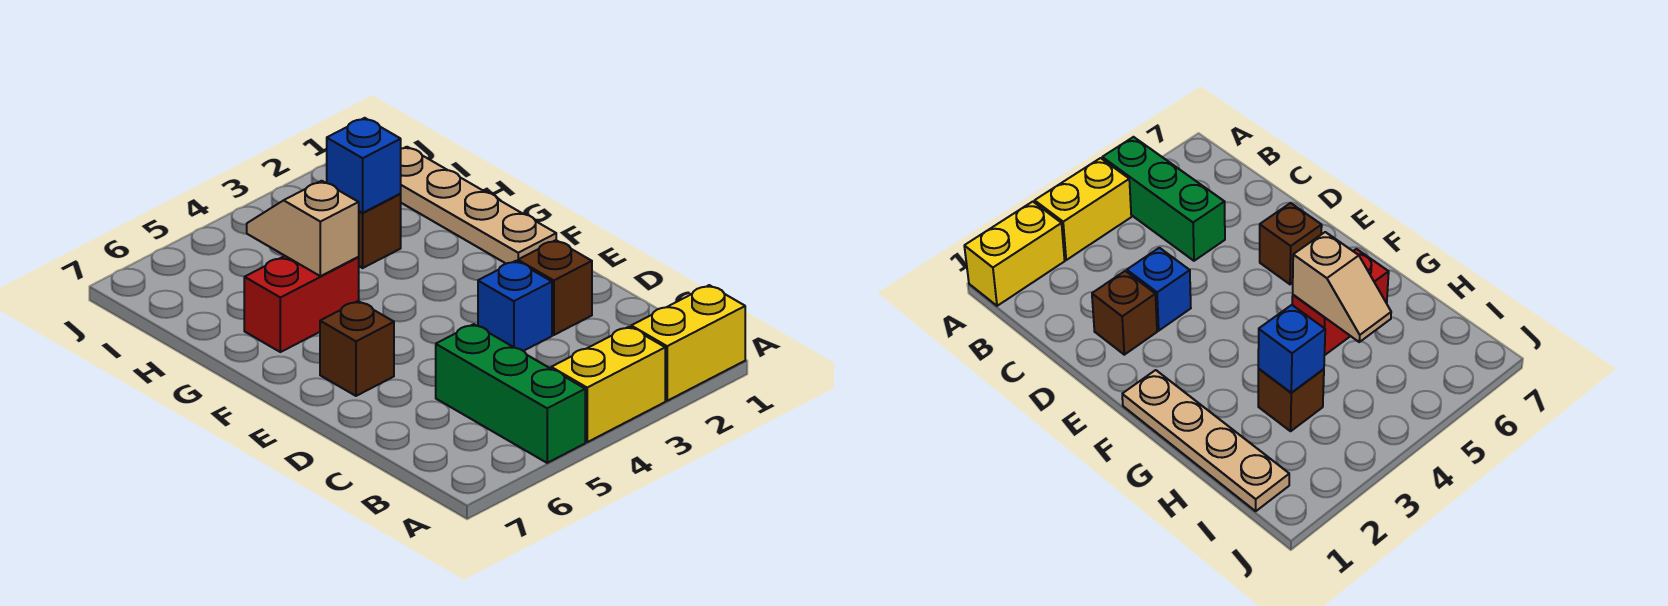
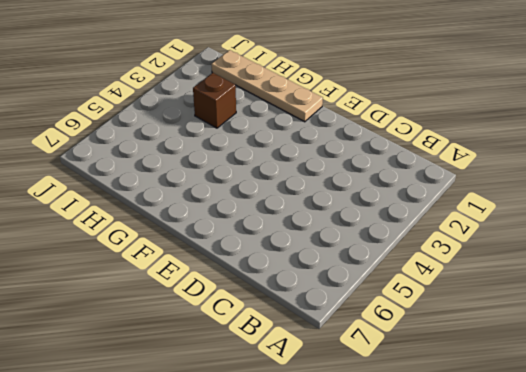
none -> yellow 1x2 brick [631,285,745,401]
none -> yellow 1x2 brick [551,327,665,442]

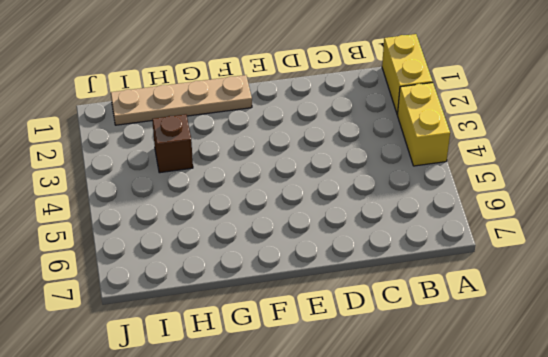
none -> green 1x3 brick [436,324,585,463]
none -> brown 1x1 brick [518,240,592,335]

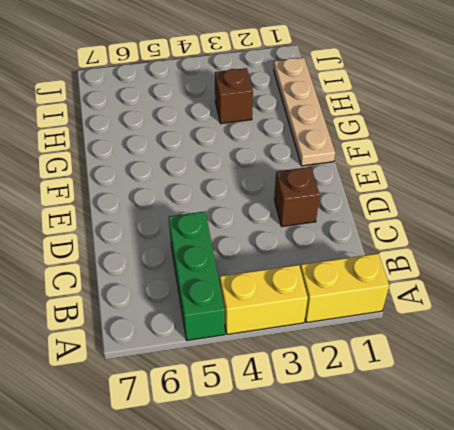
none -> blue 1x1 brick [478,261,552,351]
none -> brown 1x1 brick [320,301,394,396]

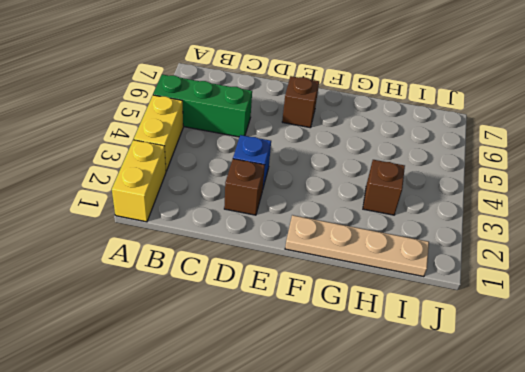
none -> red 1x2 brick [244,256,359,352]
none -> tan 1x2 slope [247,181,359,276]

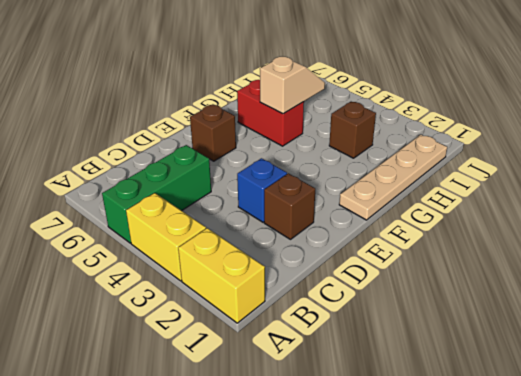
none -> blue 1x1 brick [327,118,401,213]

